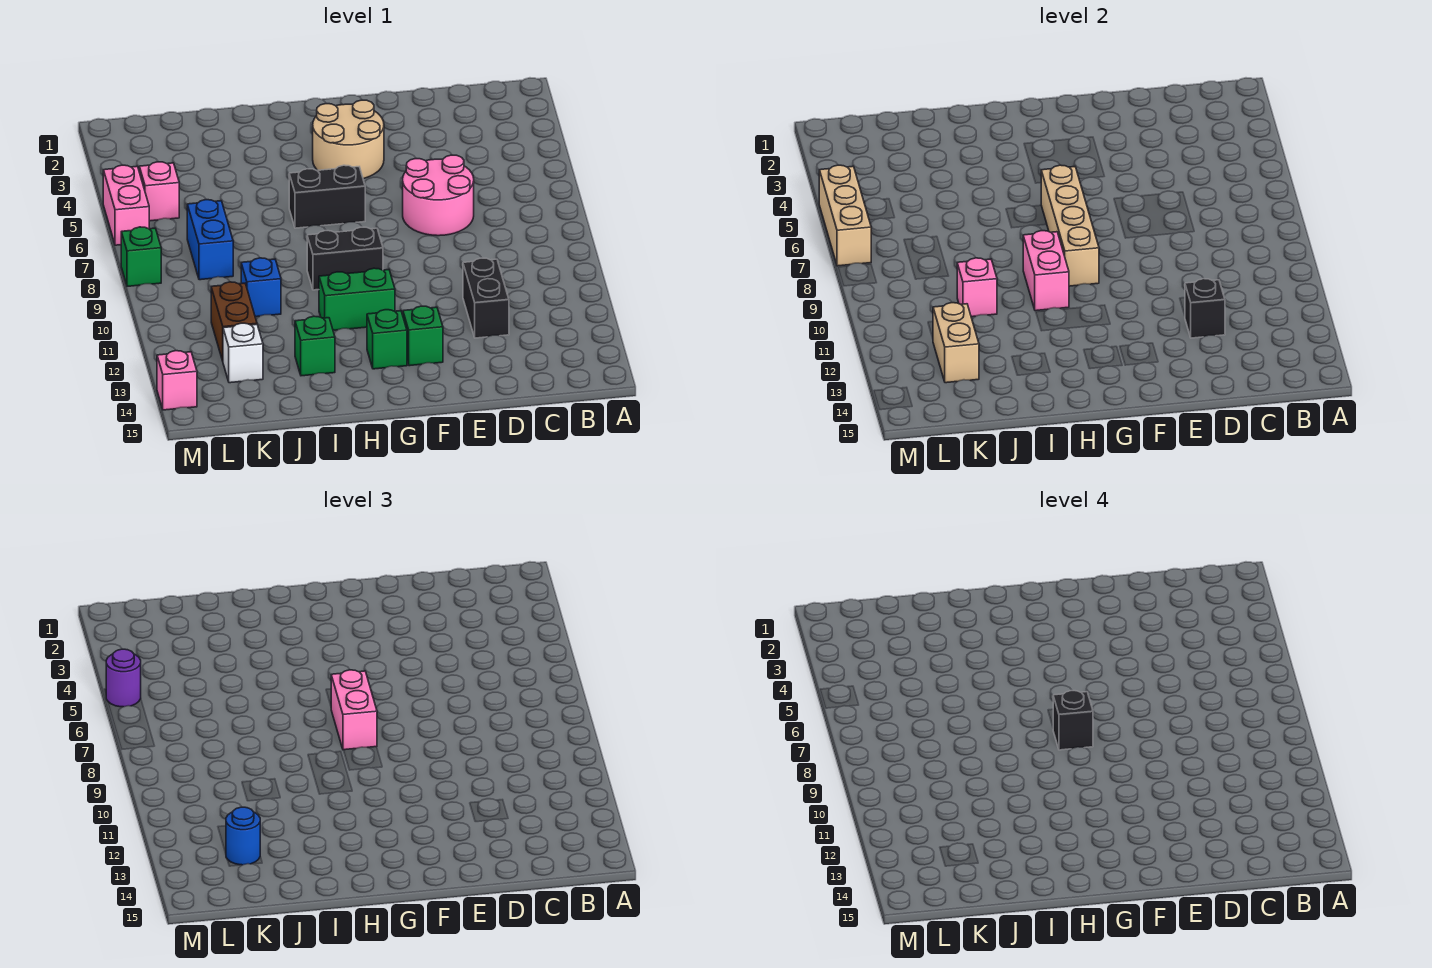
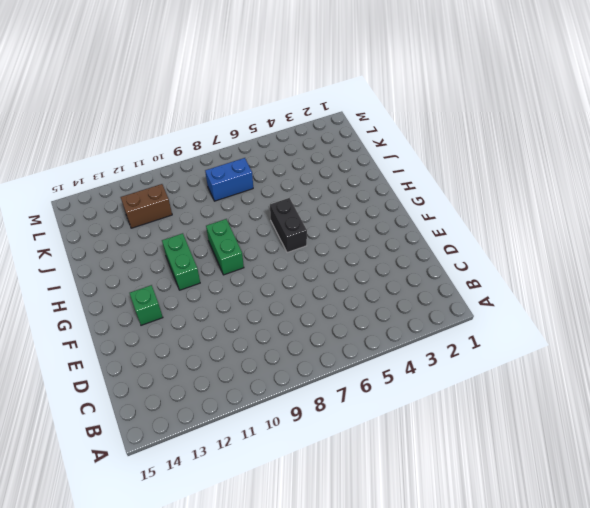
green 1x2 brick [206,219,244,275] -> black 1x2 brick [307,227,383,290]
none -> pink 2x2 round brick [403,155,474,236]
none -> black 1x2 brick [463,258,509,338]
none -> tan 2x2 round brick [313,100,384,179]

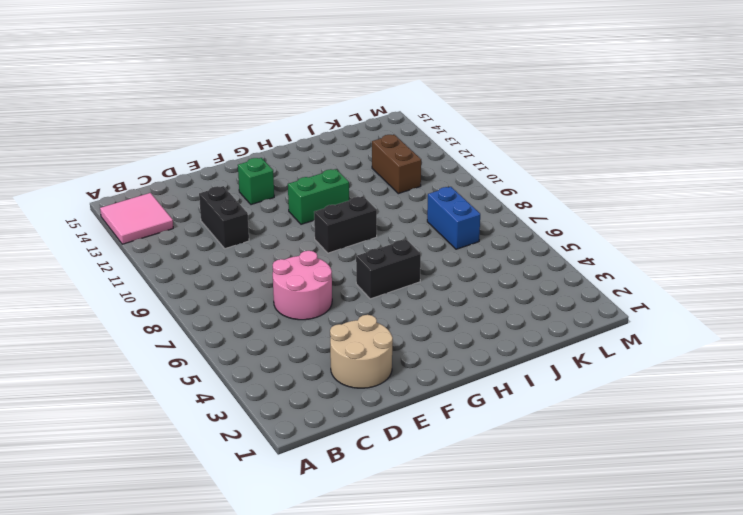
pink 2x2 tile [100,193,173,244] -> none
tan 2x2 round brick [330,315,393,388] -> tan 2x2 round brick moved to [313,100,384,179]
none -> green 1x1 brick [367,310,407,369]
none -> green 1x1 brick [295,316,335,376]
none -> blue 1x1 brick [241,258,281,317]

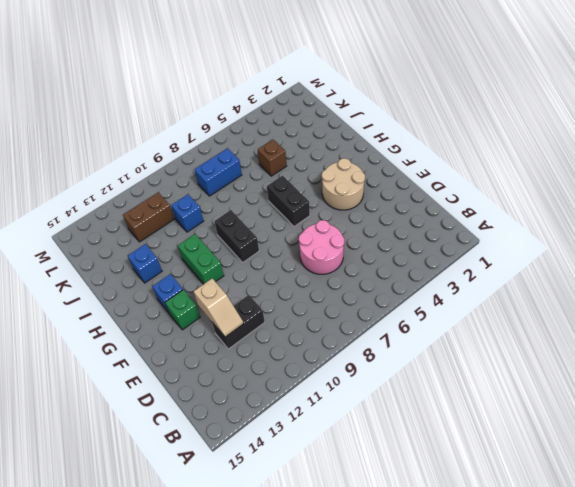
tan 1x2 slope [194,278,244,337] -> black 1x1 brick [1185,279,1225,338]
blue 1x1 brick [152,274,183,313] -> green 1x1 brick [367,310,407,369]
blue 1x1 brick [128,244,162,283] -> green 1x1 brick [295,316,335,376]
brown 1x1 brick [258,140,287,176] -> none
none -> white 1x1 brick [223,323,263,383]
none -> pink 1x1 brick [139,162,179,221]
none -> pink 1x2 brick [103,165,149,245]

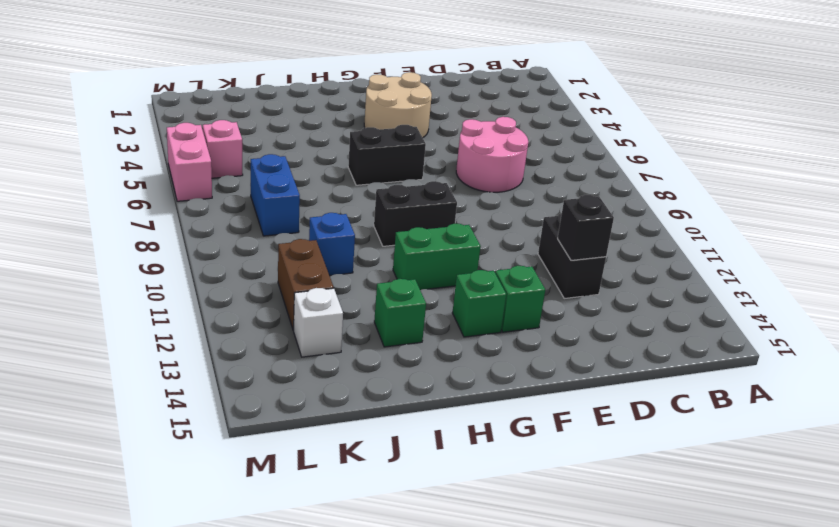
none -> green 1x1 brick [121,227,161,286]
none -> pink 1x1 brick [157,351,197,410]
none -> tan 1x4 brick [1041,165,1099,286]

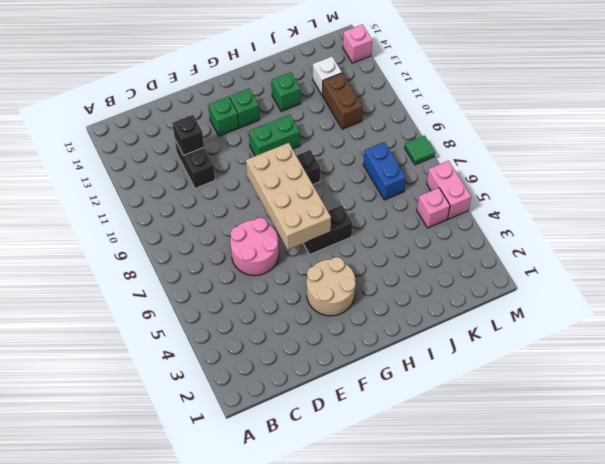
tan 2x4 brick [246,143,331,250] -> tan 1x4 brick [1041,165,1099,286]
green 1x1 tile [405,136,435,165] -> green 1x1 brick [121,227,161,286]
none -> blue 1x1 brick [241,258,281,317]
none -> pink 1x2 brick [1023,231,1069,311]
none -> pink 1x1 brick [957,258,997,317]

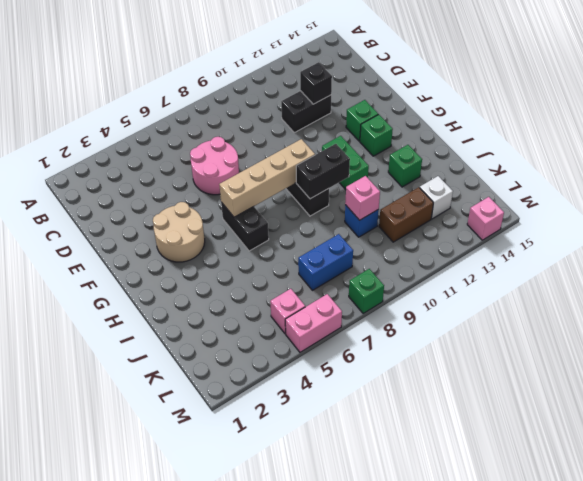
black 1x2 brick [296,144,350,199] -> pink 1x2 brick [1023,231,1069,311]
none -> tan 1x2 brick [933,303,979,383]
none -> tan 1x3 brick [819,165,871,266]
none -> pink 1x2 brick [331,670,377,750]

